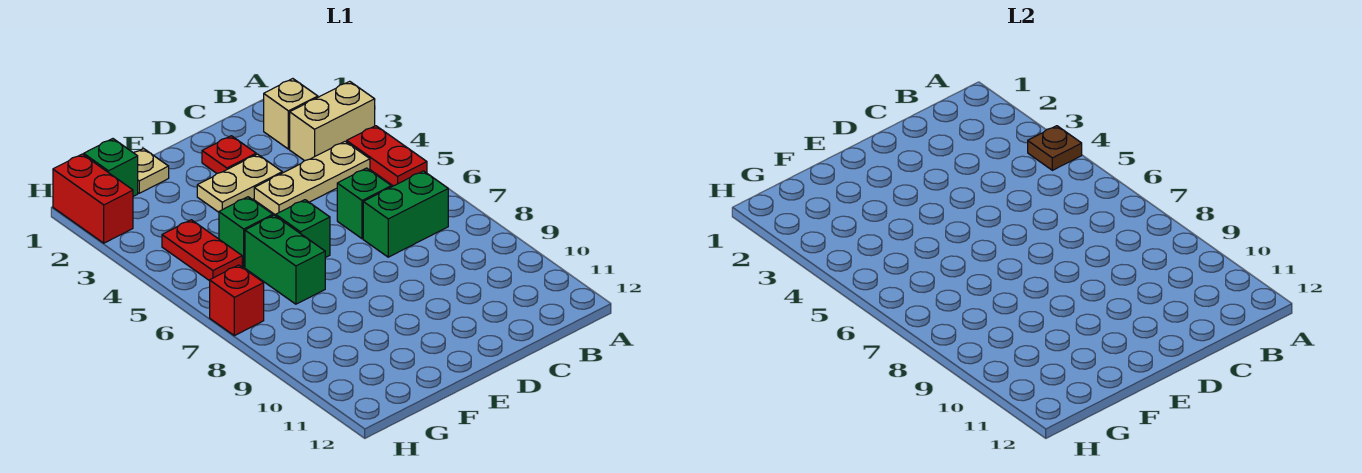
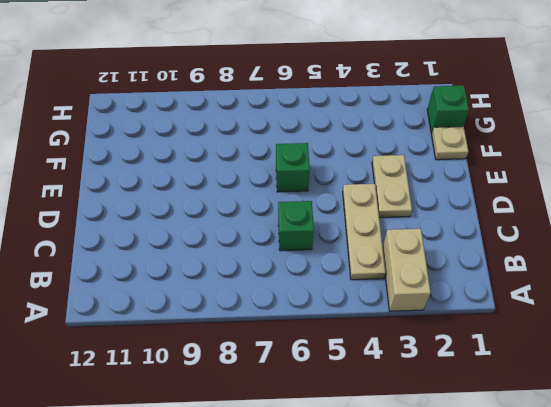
none -> red 1x2 plate [347,126,427,186]
none -> tan 1x1 brick [264,79,318,149]
none -> green 1x2 brick [363,171,448,257]

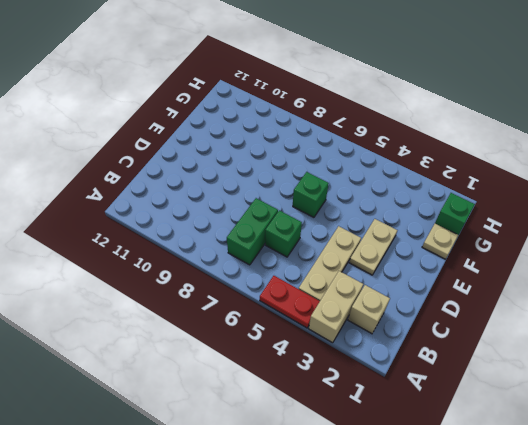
none -> red 1x1 plate [202,136,256,173]
none -> green 1x1 brick [219,197,273,267]
none -> green 1x2 brick [245,215,325,304]

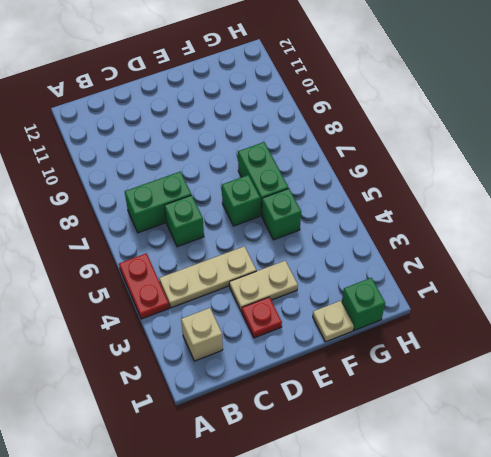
none -> tan 1x2 brick [290,81,375,161]
none -> red 1x2 plate [162,220,242,281]
none -> red 1x2 brick [53,154,133,243]

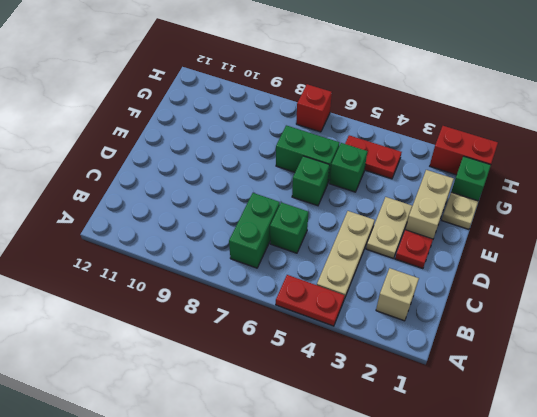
tan 1x2 brick [405,170,454,239] -> tan 1x2 brick moved to [290,81,375,161]
none -> brown 1x1 plate [1028,126,1082,170]

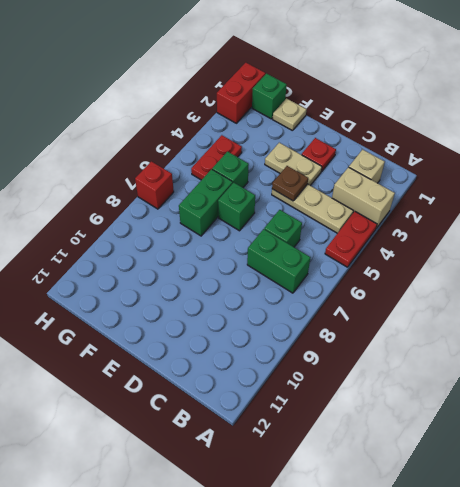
brown 1x1 plate [272,166,308,201] -> brown 1x1 plate moved to [1028,126,1082,170]

